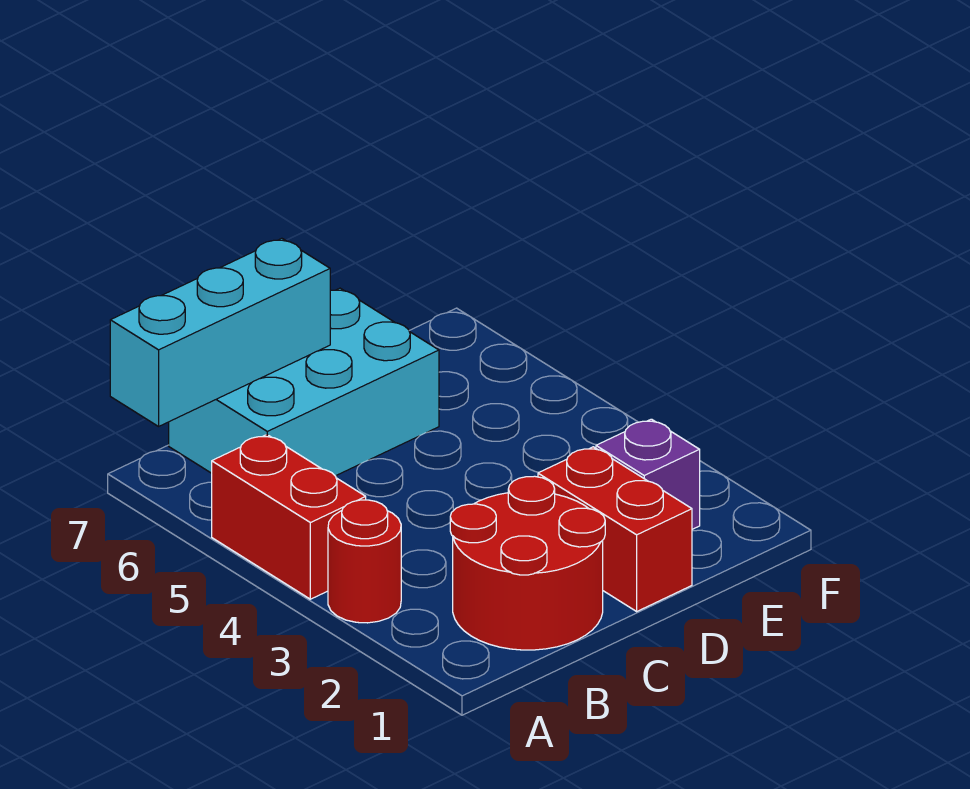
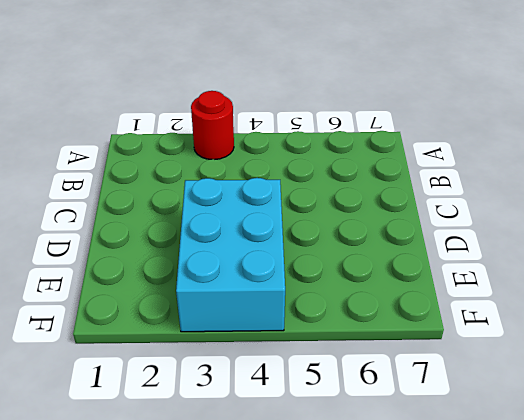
cyan 2x3 brick [176,178,285,332] -> cyan 2x3 brick moved to [169,288,439,476]
none -> red 1x2 brick [212,435,366,599]
none -> red 2x2 round brick [450,476,605,650]

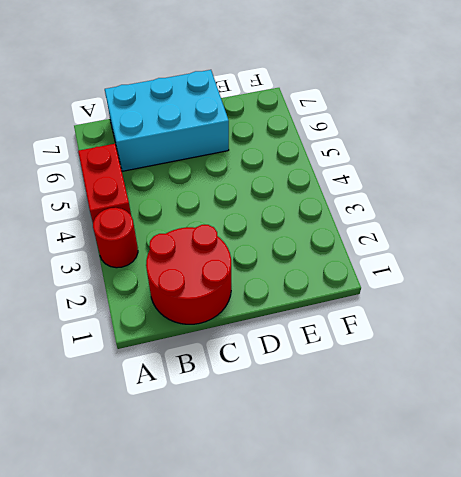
none -> red 1x2 brick [538,447,692,611]
none -> purple 1x1 brick [596,419,700,529]

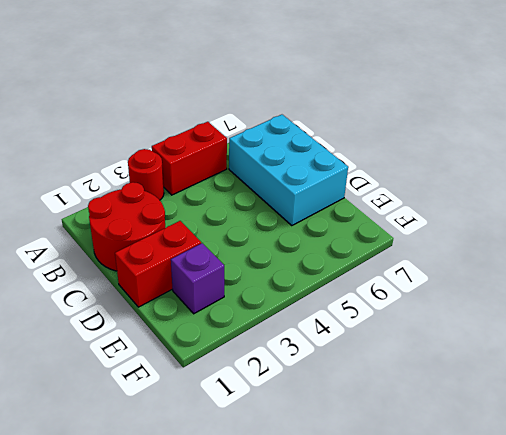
none -> cyan 1x3 brick [110,238,330,426]

